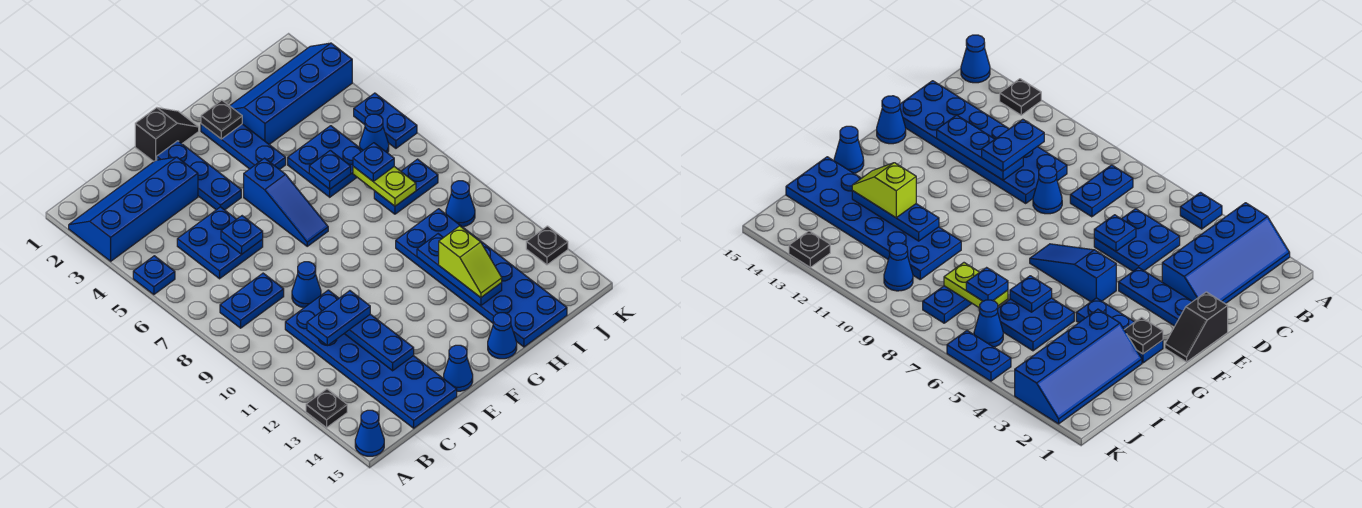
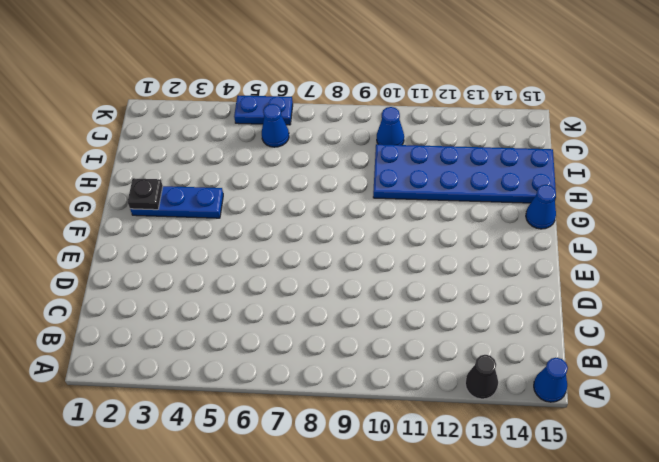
black 1x1 cone [465,355,498,399] -> black 1x1 plate [306,389,347,428]
none -> blue 2x4 slope [69,157,198,261]
none -> blue 1x1 plate [133,256,175,295]
none -> blue 1x2 plate [220,273,284,328]
none -> blue 2x2 plate [177,207,263,279]

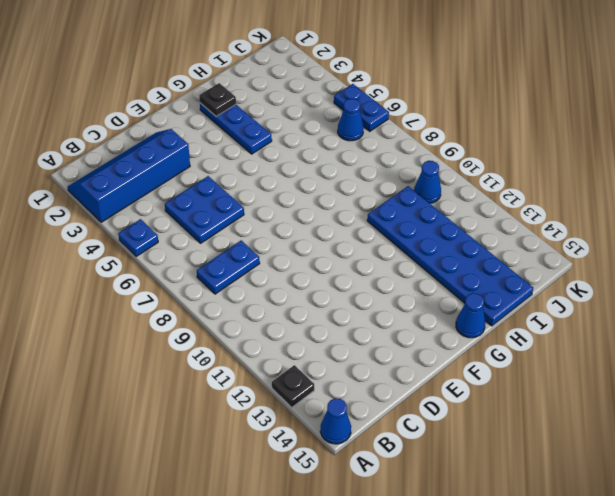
none -> blue 2x6 plate [285,290,457,428]
none -> blue 1x1 cone [292,262,321,308]
none -> black 1x2 slope [135,108,199,161]
none -> blue 1x3 plate [157,141,241,210]

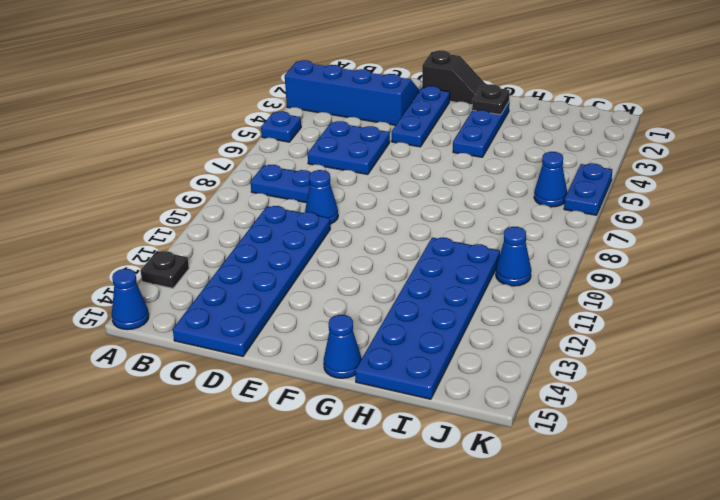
none -> blue 1x1 cone [444,345,473,391]
none -> blue 1x3 slope [244,158,328,246]
none -> blue 2x4 slope [230,43,352,144]
none -> blue 2x2 plate [288,126,363,197]

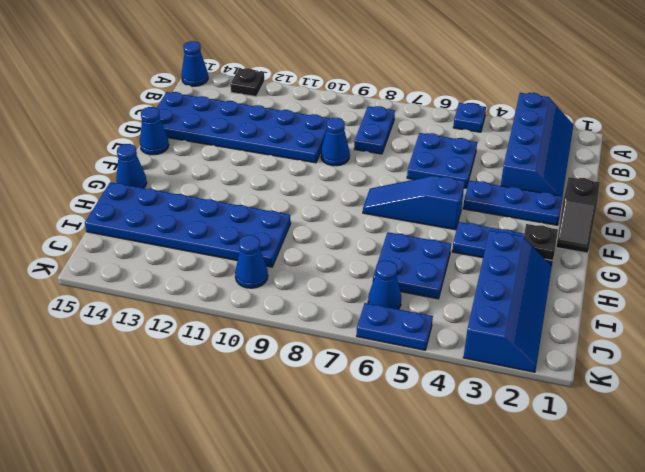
none -> blue 1x2 plate [374,159,438,214]
none -> black 1x1 plate [526,226,568,265]
none -> blue 1x1 plate [221,216,263,254]
none -> blue 1x3 plate [344,314,414,371]

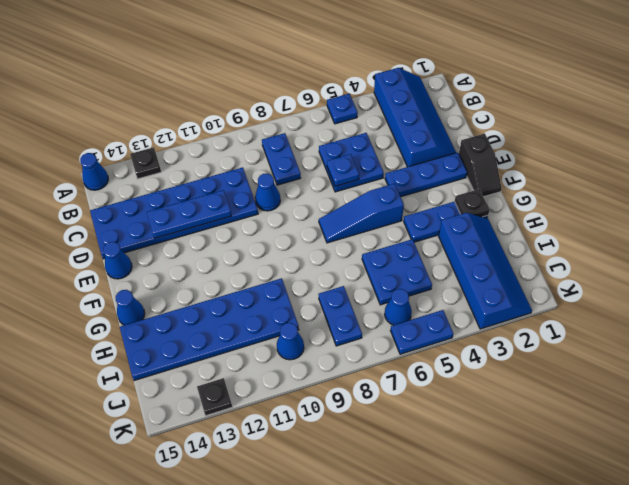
none -> blue 1x1 plate [309,150,351,189]
none -> blue 1x3 plate [417,234,502,306]
none -> lime 1x2 plate [353,166,416,206]
none -> blue 1x2 plate [307,291,370,346]

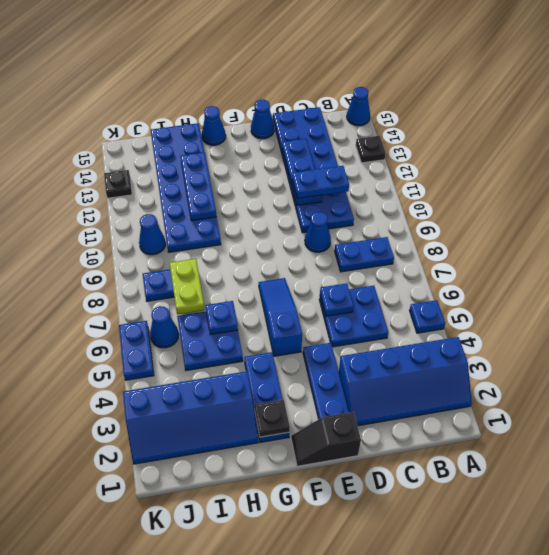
none -> lime 1x2 slope [439,226,502,298]
none -> blue 1x1 plate [353,143,394,182]

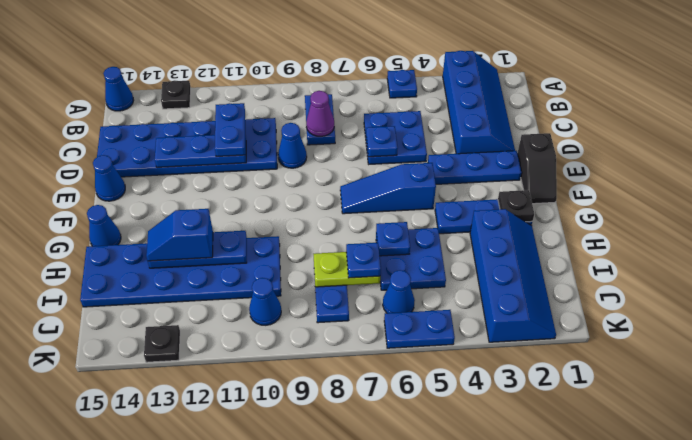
purple 1x1 cone [306,91,334,136] -> none
blue 1x2 slope [146,209,213,261] -> lime 1x2 slope [439,226,502,298]

